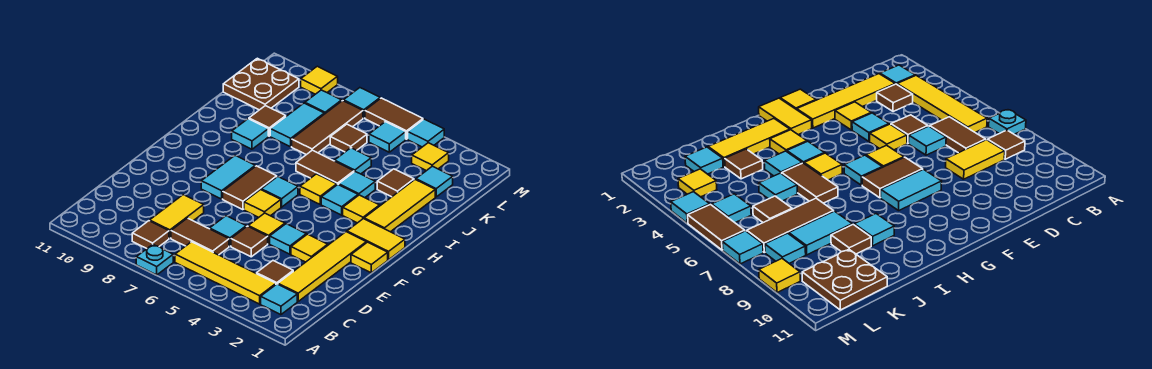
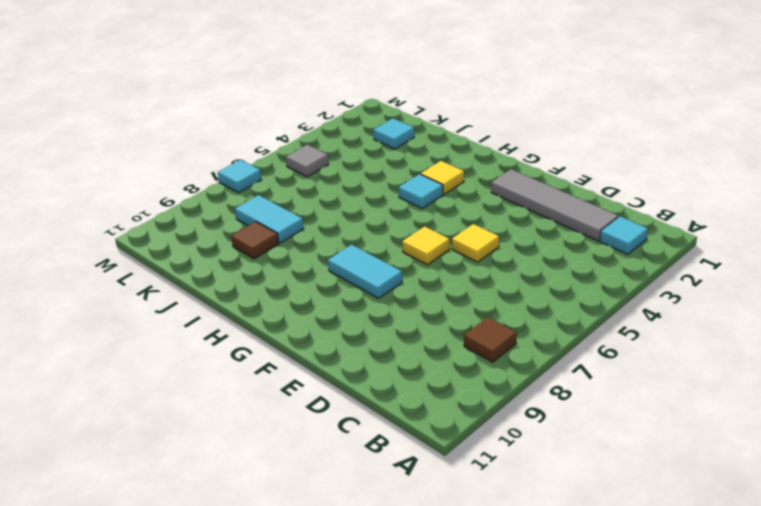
grey 1x4 tile [491,169,618,241] -> yellow 1x4 tile [278,232,366,301]
grey 1x1 tile [286,145,329,177] -> cyan 1x1 tile [369,122,406,152]
none -> cyan 1x1 plate [136,245,173,275]
none -> yellow 1x4 tile [175,242,276,304]
none -> brown 1x1 tile [257,261,293,284]
none -> brown 1x2 tile [171,218,229,255]

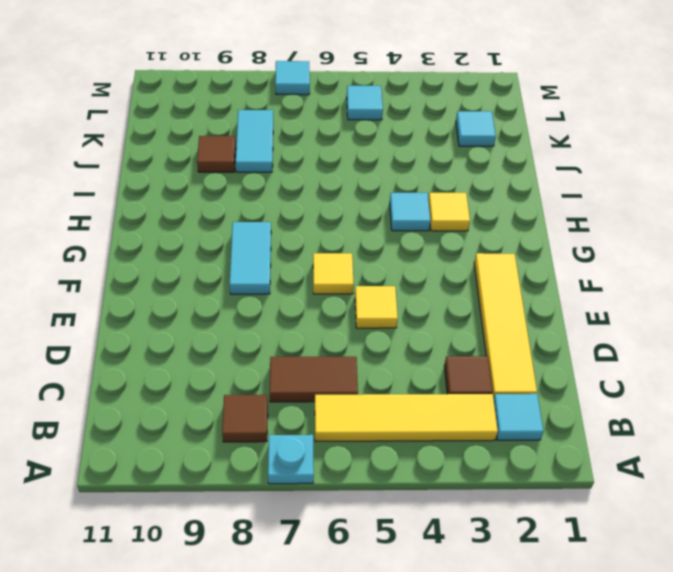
none -> yellow 1x2 tile [150,195,204,238]
none -> brown 1x1 tile [231,226,268,257]
none -> cyan 1x1 tile [210,216,246,246]
none -> yellow 1x1 tile [291,234,328,262]

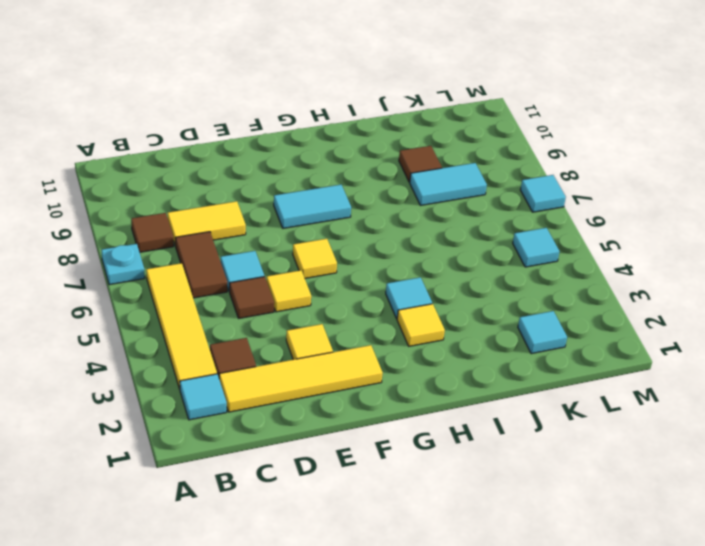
none -> cyan 1x1 tile [270,224,306,254]
none -> yellow 1x1 tile [351,242,388,273]
none -> brown 1x2 tile [223,166,277,210]
none -> yellow 1x2 tile [347,219,405,260]

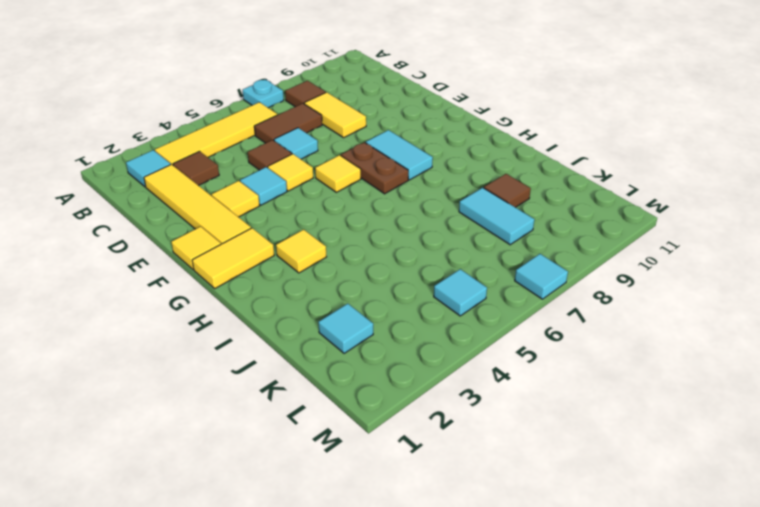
brown 1x2 plate [341,142,408,194] -> brown 1x2 tile [223,166,277,210]
none -> cyan 1x1 tile [261,177,298,207]
none -> yellow 1x3 tile [364,180,435,232]
none -> cyan 1x1 tile [321,185,358,215]
none -> yellow 1x1 tile [300,174,337,204]

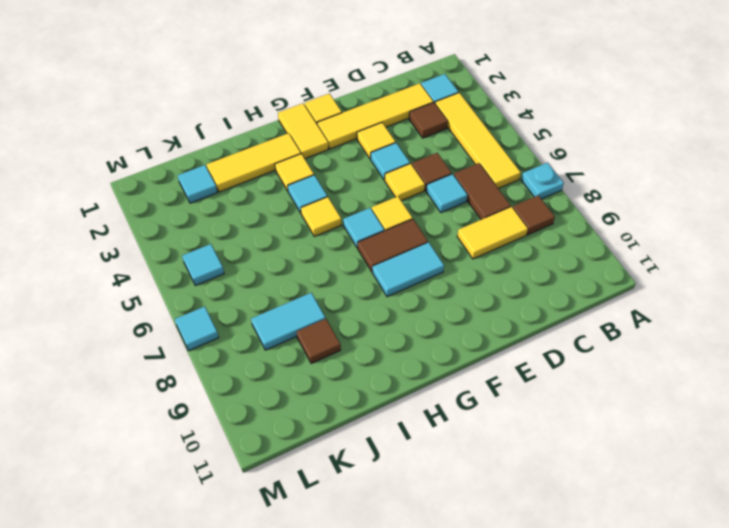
none -> cyan 1x1 tile [339,172,375,198]
none -> brown 1x2 tile [296,150,354,185]
none -> cyan 1x1 tile [232,119,268,149]
none -> brown 1x1 tile [377,169,414,197]

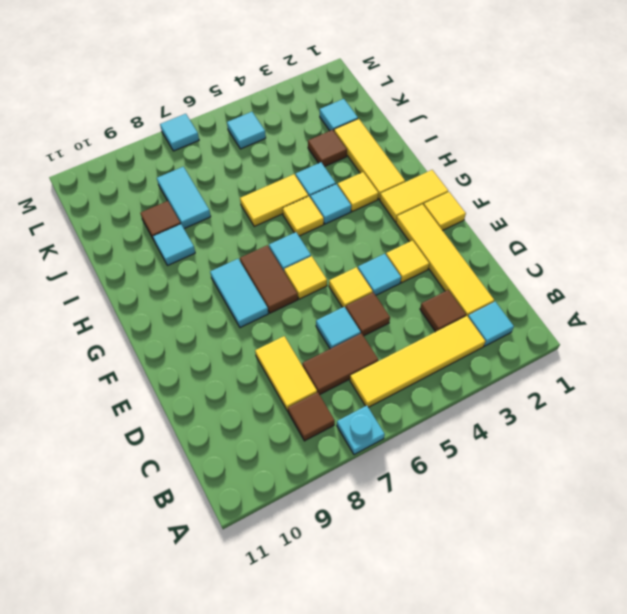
yellow 1x2 tile [240,174,308,226] -> brown 1x2 tile [296,150,354,185]
none -> cyan 1x1 tile [335,148,371,174]
none -> brown 1x3 tile [292,101,363,155]
none -> brown 1x1 tile [330,124,367,152]
none -> brown 2x2 plate [223,58,299,110]

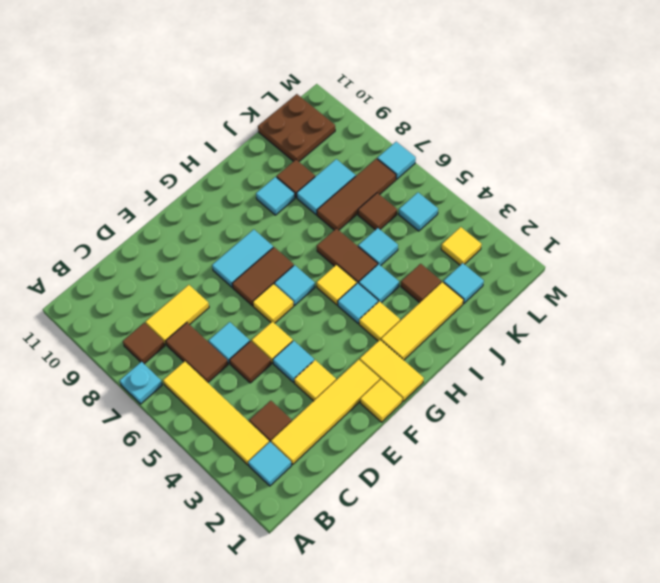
none -> cyan 1x1 tile [305,90,342,114]
none -> cyan 1x1 tile [408,119,444,147]
none -> brown 1x2 tile [365,98,423,139]
none -> yellow 1x1 tile [301,66,338,94]

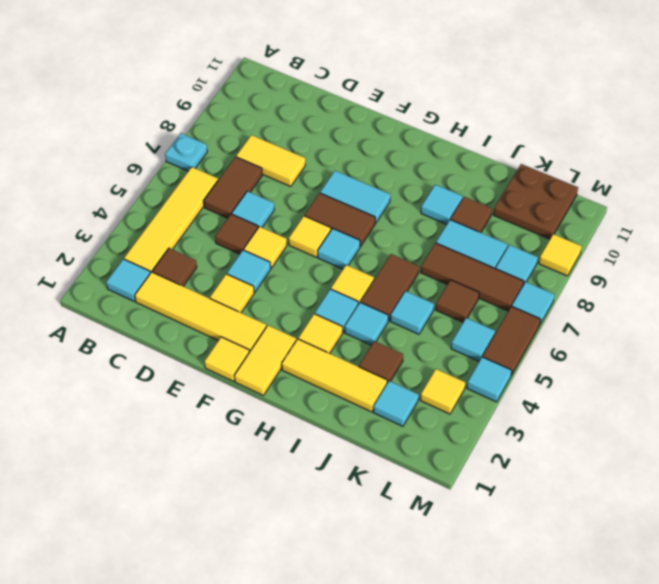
none -> brown 1x1 tile [132,221,169,248]

